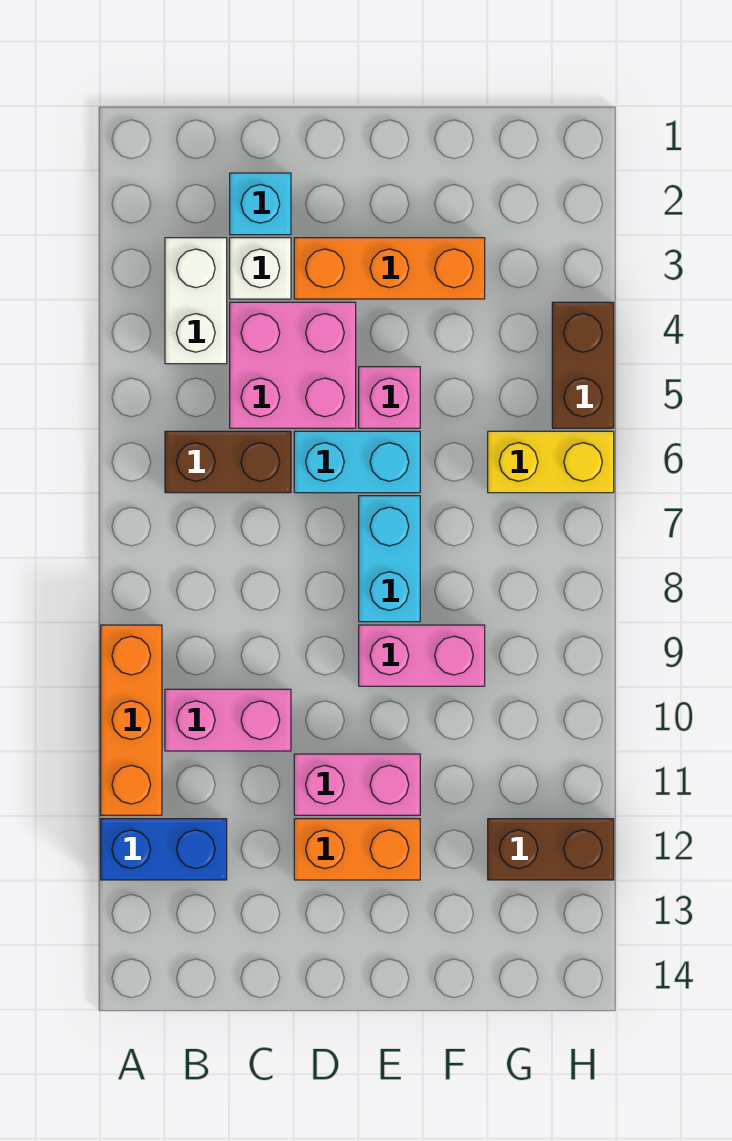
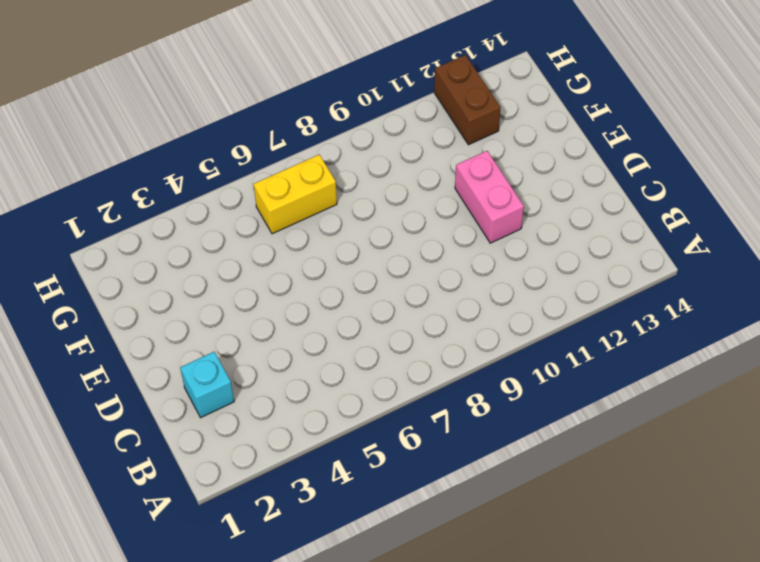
yellow 1x2 brick [254,155,337,234] -> yellow 1x2 brick turned to [488,431,614,493]
none -> orange 1x3 brick [101,625,162,815]
none -> blue 1x2 brick [101,819,227,880]
none -> white 1x2 brick [165,238,227,364]

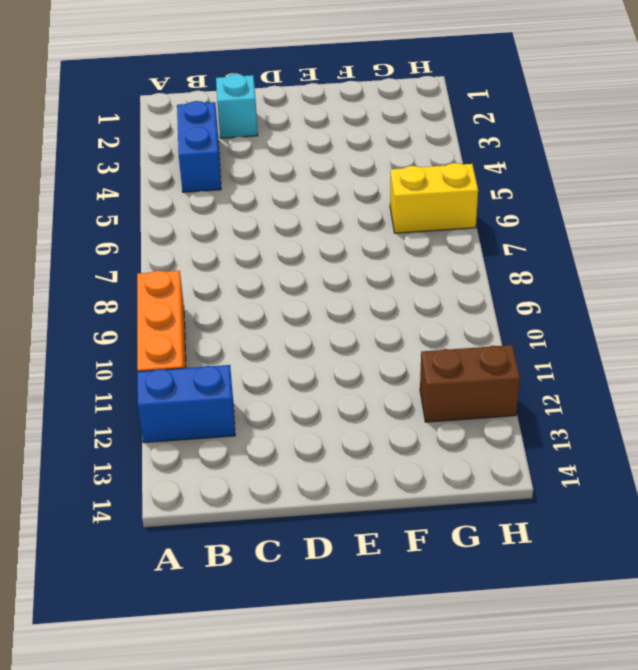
blue 1x2 brick [177,101,221,192] -> white 1x2 brick [165,238,227,364]
none -> brown 1x2 brick [165,431,291,493]
none -> pink 1x2 brick [165,689,291,751]
none -> white 1x1 brick [230,238,291,299]

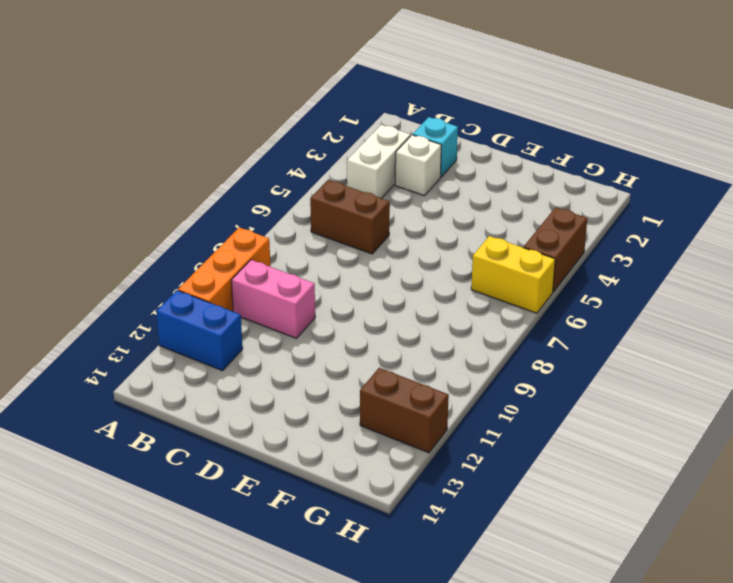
none -> pink 2x2 brick [230,302,356,428]
none -> orange 1x3 brick [294,238,485,299]
none -> cyan 1x2 brick [294,431,420,493]

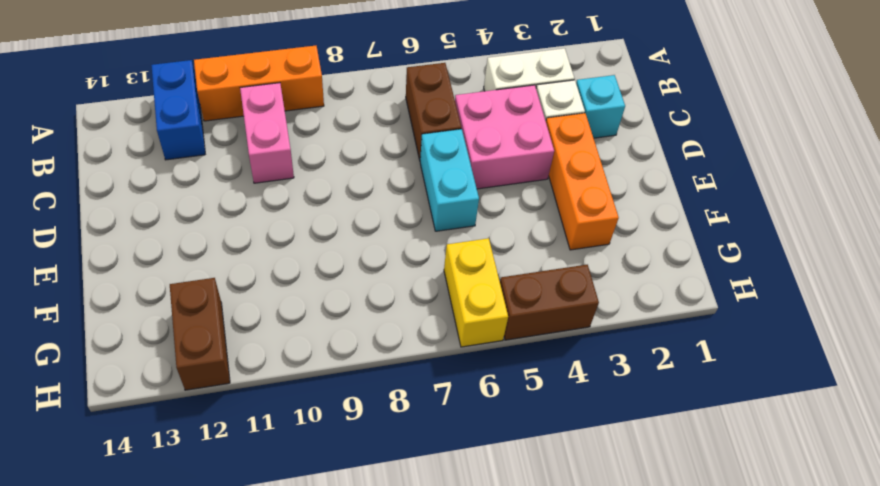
none -> pink 1x2 brick [294,754,420,815]
none -> orange 1x2 brick [294,819,420,880]
none -> pink 1x1 brick [359,367,420,428]

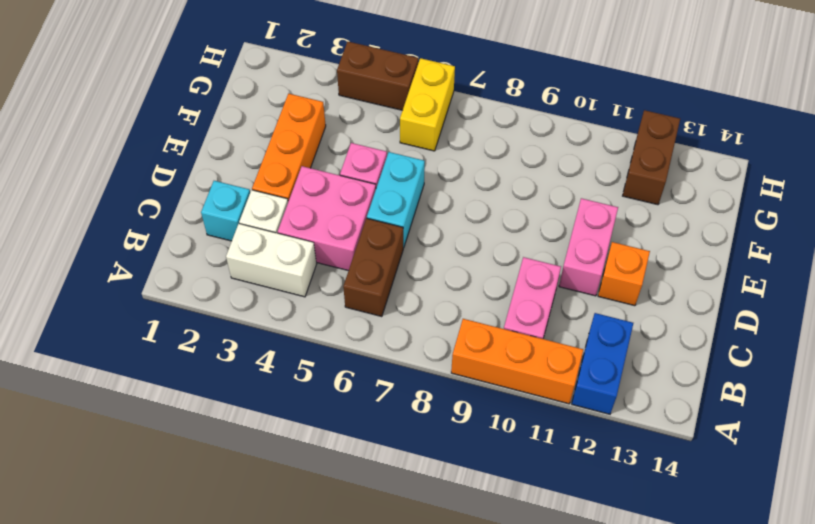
orange 1x1 brick [598,242,650,306] -> orange 1x2 brick [294,819,420,880]
none -> cyan 1x2 brick [359,496,420,622]
none -> pink 1x2 brick [359,625,485,686]

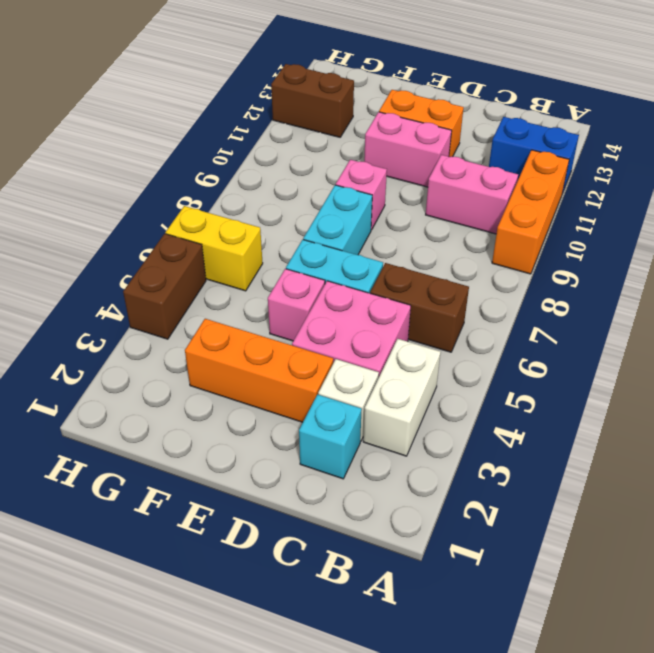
pink 1x1 brick [336,160,387,230] -> pink 1x2 brick [359,625,485,686]

